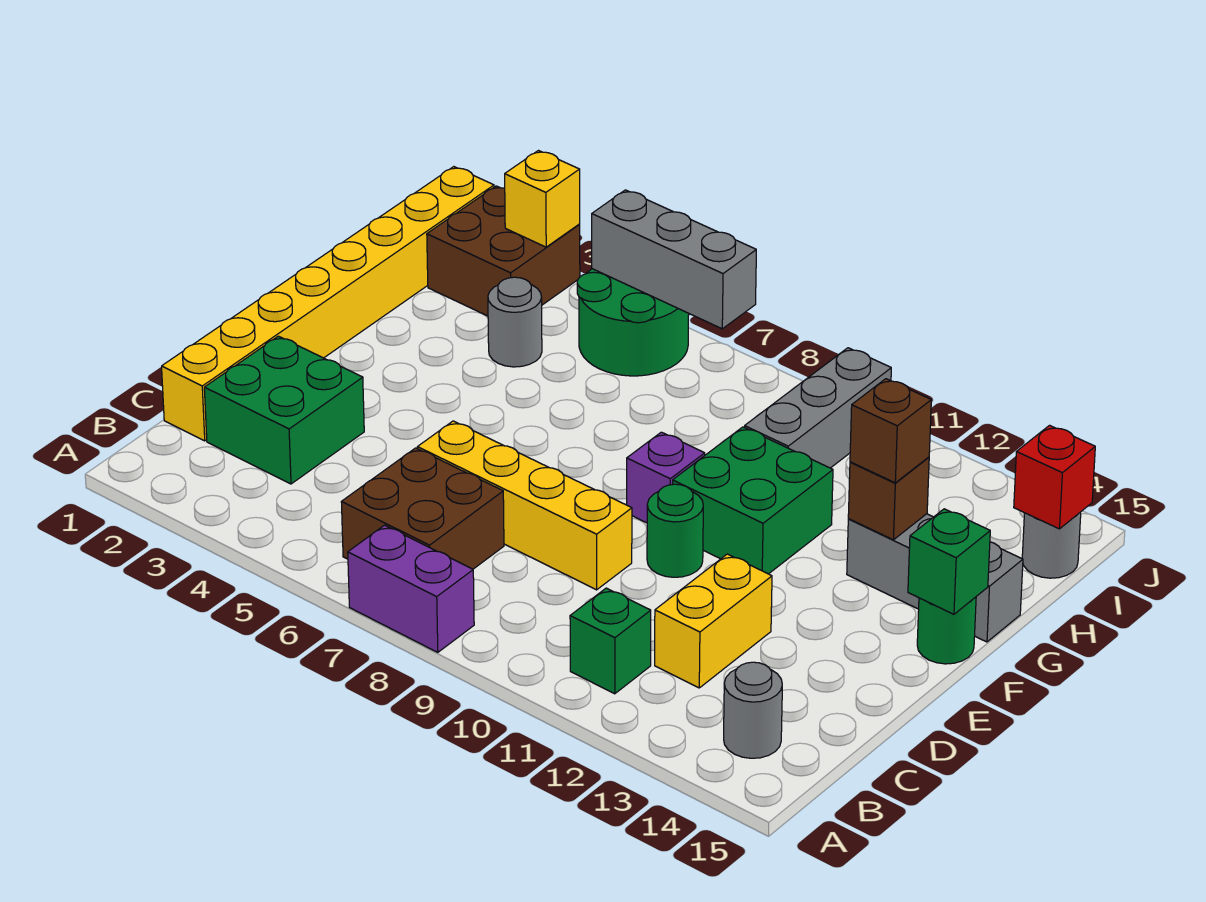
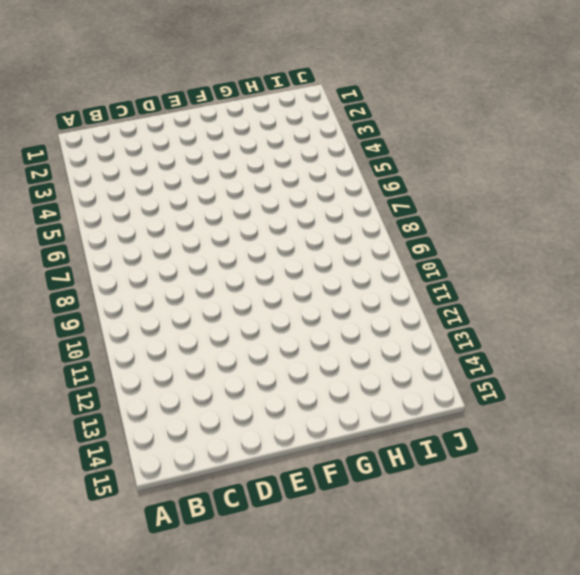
none -> purple 1x2 brick [348,525,474,652]
none -> brown 2x2 brick [341,448,504,569]
none -> green 1x1 brick [570,588,651,694]

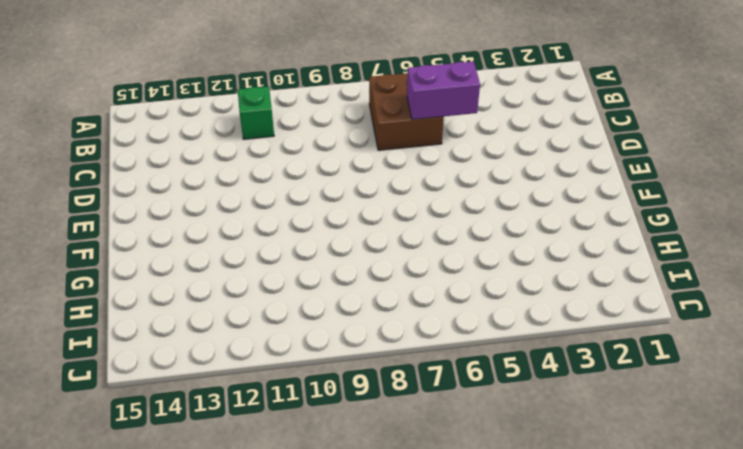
purple 1x2 brick [407,61,480,120] -> purple 1x2 brick moved to [348,525,474,652]
none -> grey 1x1 round brick [724,662,782,758]
none -> yellow 1x8 brick [162,167,494,441]
none -> green 2x2 brick [204,336,364,484]

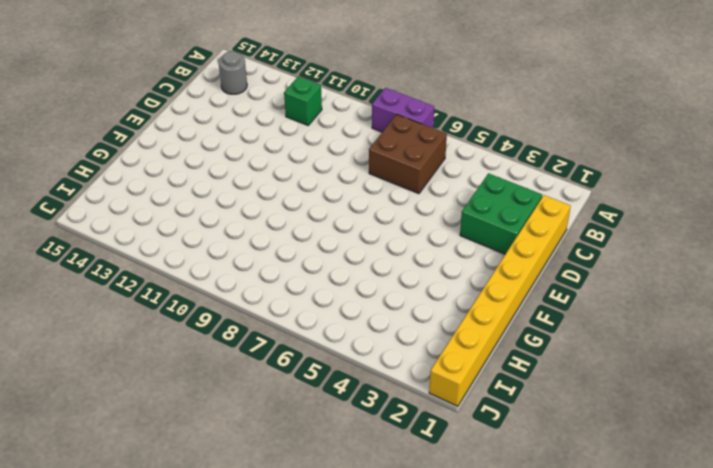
none -> yellow 1x2 brick [655,554,772,688]
none -> yellow 1x4 brick [417,421,632,590]
none -> green 1x1 round brick [647,484,703,577]

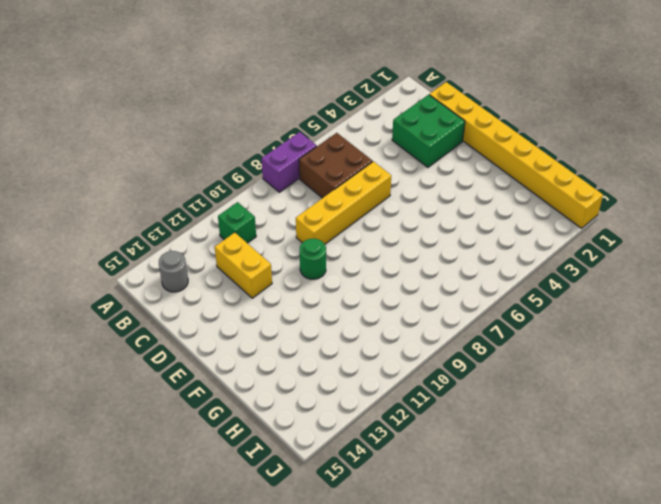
none -> purple 1x1 brick [627,432,705,523]
none -> green 2x2 brick [673,427,833,574]
none -> green 1x1 round brick [917,597,976,664]

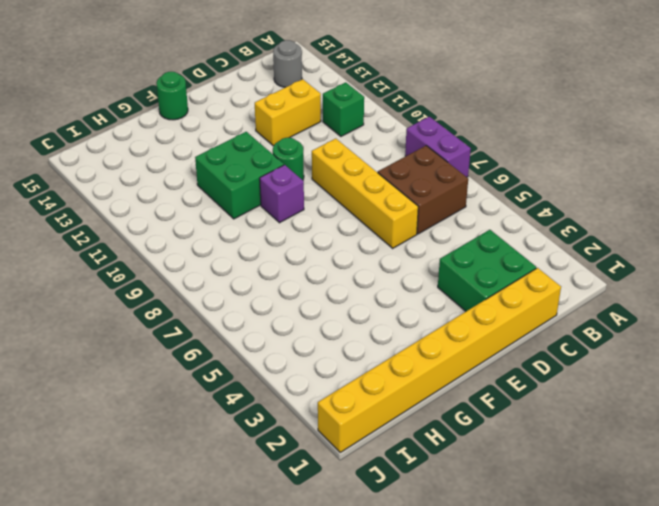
none -> grey 1x3 brick [847,514,1023,642]
none -> grey 1x1 round brick [488,277,542,367]
none -> grey 1x3 brick [745,348,891,468]

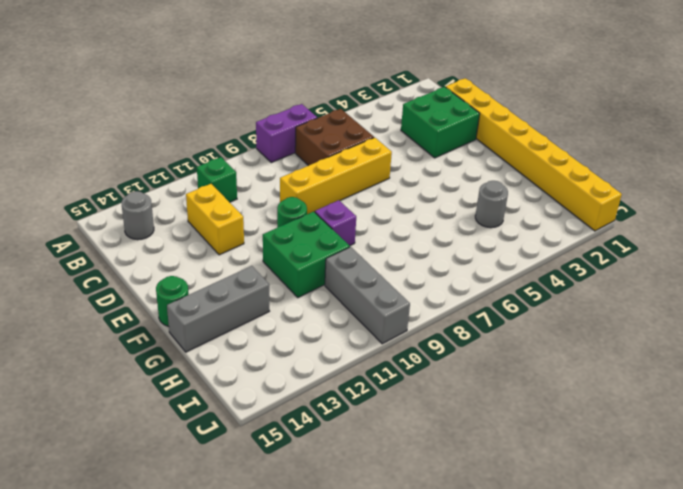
none -> brown 2x2 brick [427,186,580,316]
none -> green 2x2 round brick [577,269,689,376]
none -> grey 1x1 round brick [1022,512,1081,578]

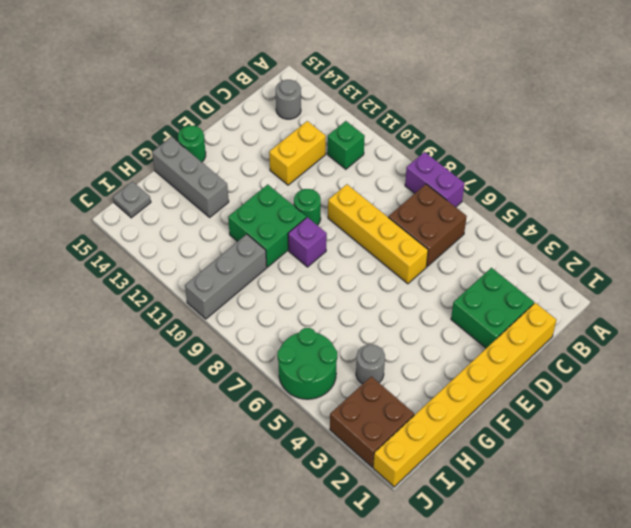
grey 1x1 plate [113,181,151,218] -> grey 1x1 round brick [1022,512,1081,578]
none -> green 1x1 brick [908,509,990,614]
none -> brown 1x1 brick [848,457,929,540]
none -> red 1x1 brick [1014,425,1095,529]

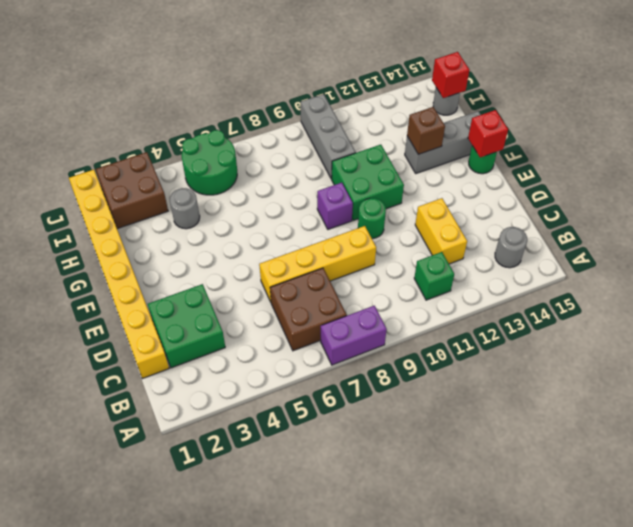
red 1x1 brick [468,110,508,157] -> green 1x1 brick [908,509,990,614]
none -> yellow 1x1 brick [505,151,580,247]
none -> grey 1x3 brick [592,190,756,329]
none -> brown 1x1 brick [850,379,931,483]

